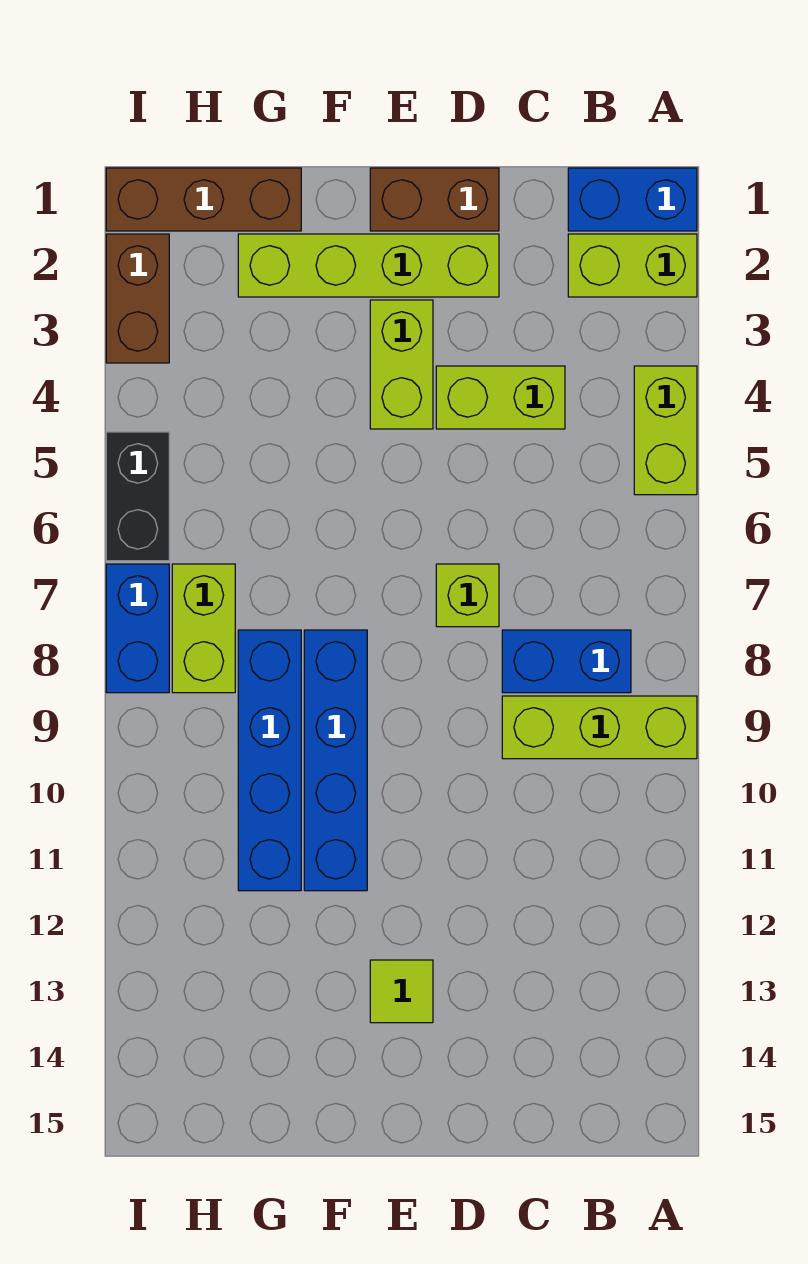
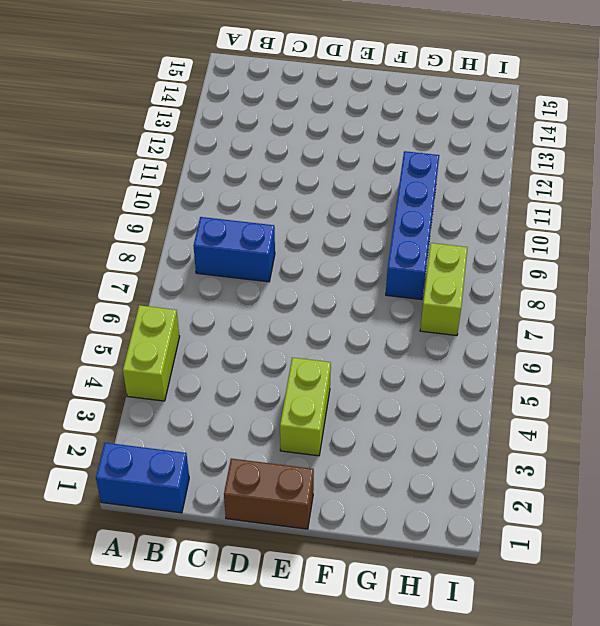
none -> lime 1x2 brick [568,234,697,297]
none -> lime 1x3 brick [502,696,697,759]
none -> lime 1x2 brick [436,366,565,429]

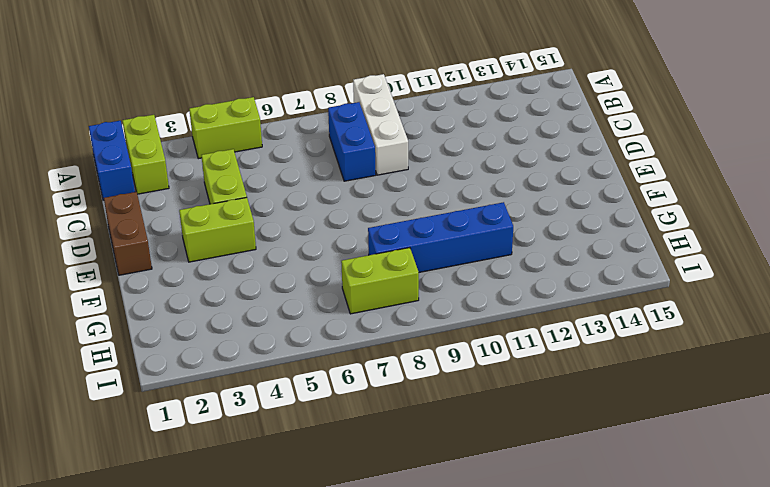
white 1x3 brick [353,74,408,175] -> lime 1x3 brick [502,696,697,759]
none -> lime 1x4 brick [238,234,499,297]
none -> lime 1x1 brick [436,564,499,627]
none -> lime 1x1 tile [370,960,433,1023]

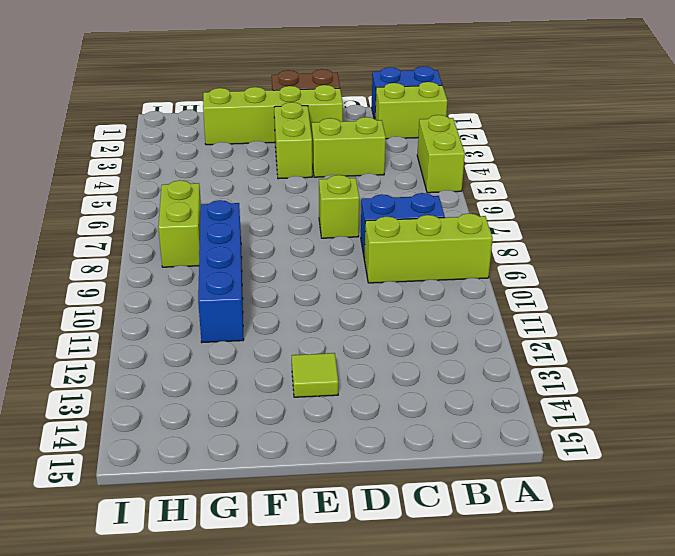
none -> blue 1x4 brick [304,630,367,891]
none -> brown 1x3 brick [106,168,301,231]
none -> brown 1x2 brick [106,234,169,363]

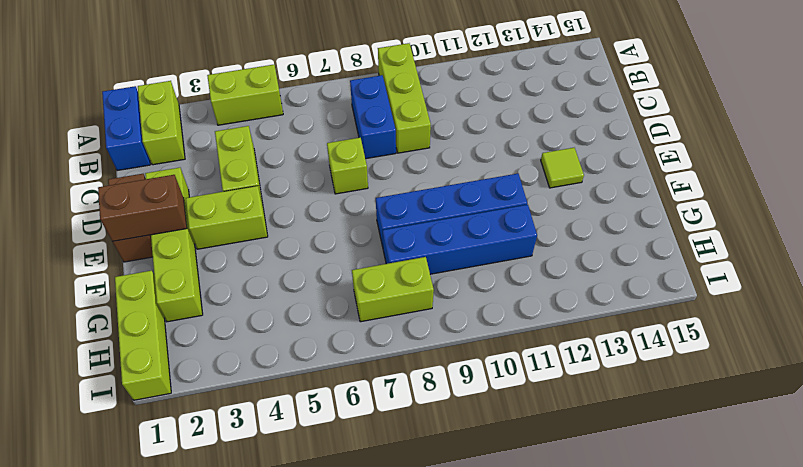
brown 1x2 brick [98,175,187,241] -> brown 1x2 brick moved to [106,234,169,363]
lime 1x3 brick [115,271,171,400] -> brown 1x3 brick [106,168,301,231]
none -> black 1x2 brick [106,432,169,561]
none -> blue 1x2 brick [106,564,169,693]

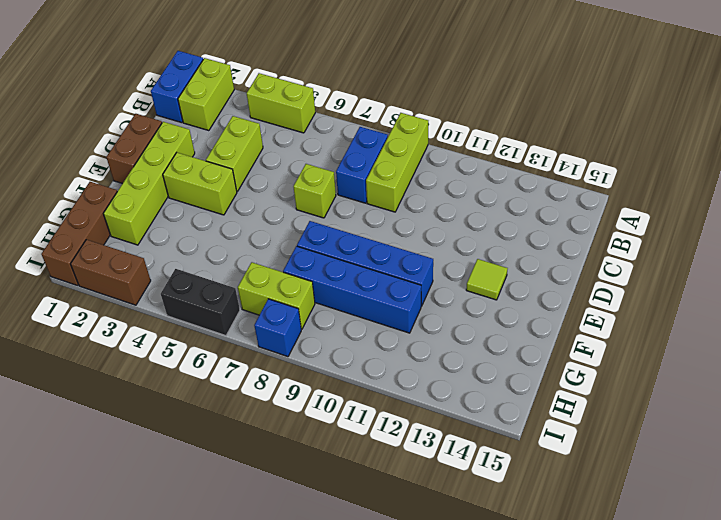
blue 1x1 brick [254,299,301,357] -> blue 1x2 brick [106,564,169,693]

